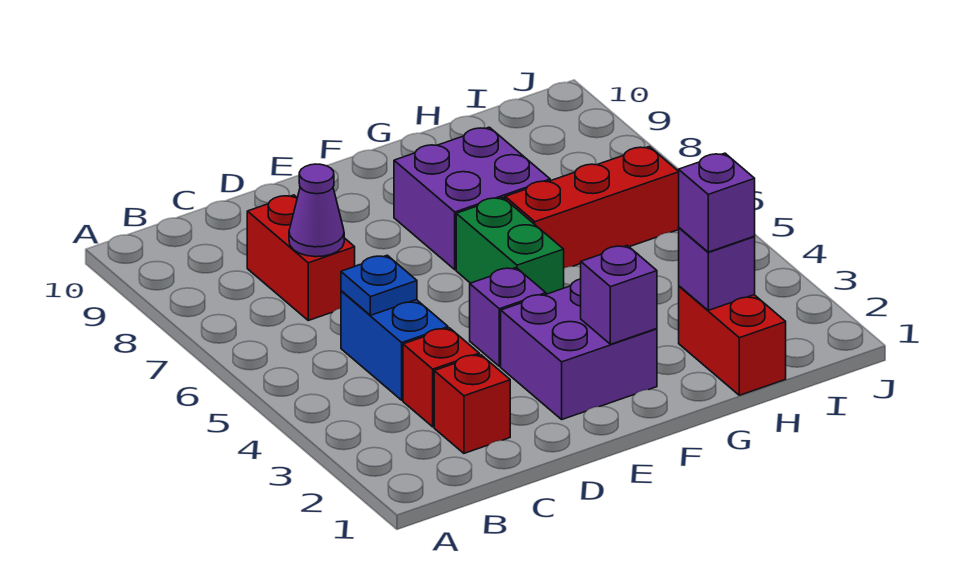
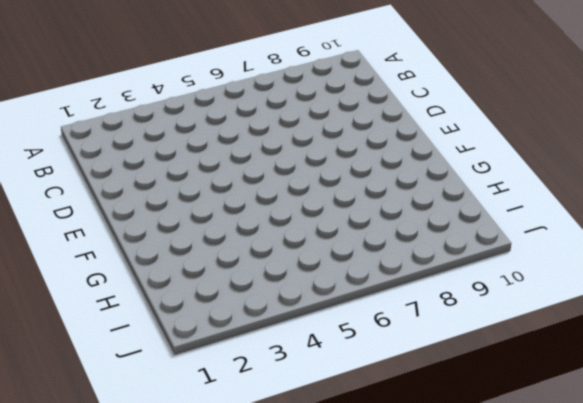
none -> red 1x1 brick [434,355,510,453]
none -> red 1x1 brick [403,328,479,427]
none -> blue 1x2 brick [341,291,448,400]

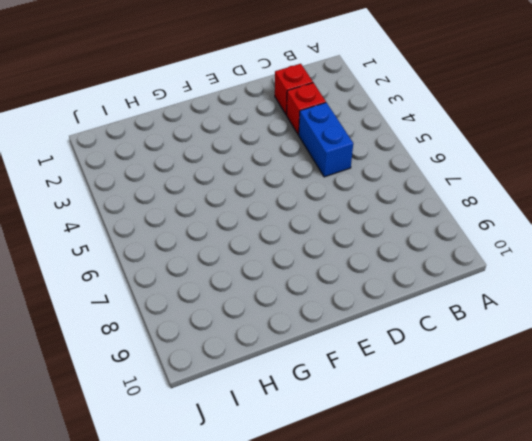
none -> red 1x2 brick [247,195,355,320]
none -> purple 2x2 brick [501,279,657,419]
none -> purple 1x1 brick [470,268,546,366]

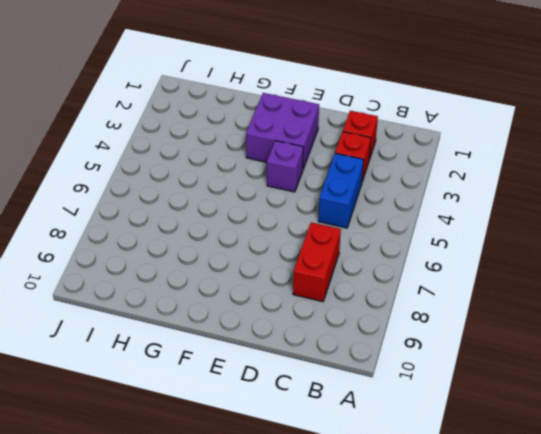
none -> green 1x2 brick [456,197,564,294]
none -> purple 2x2 brick [394,127,550,270]
none -> red 1x3 brick [505,147,679,268]

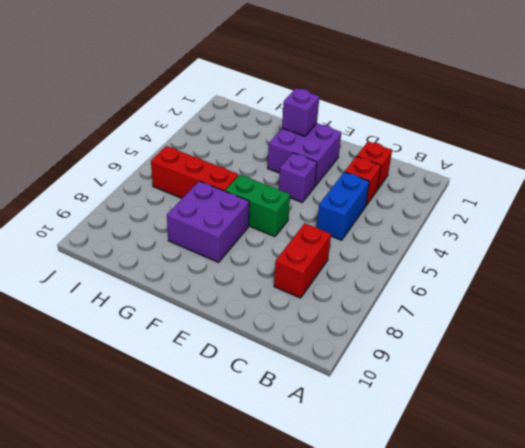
green 1x2 brick [225,175,290,237] -> green 1x2 brick turned to [456,197,564,294]
none -> red 1x2 brick [679,286,786,395]
none -> blue 1x1 plate [341,255,417,315]
none -> purple 1x1 cone [289,164,344,257]

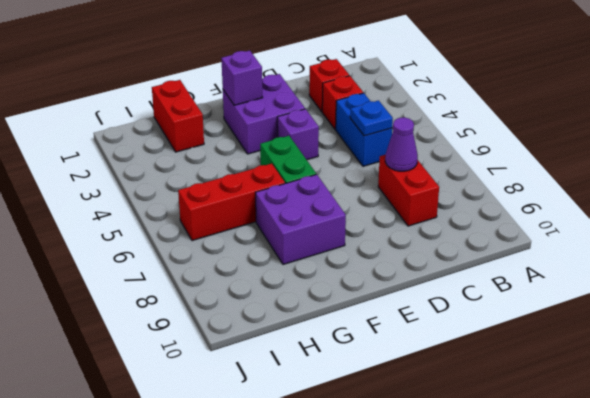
none -> purple 1x1 brick [679,228,755,310]
none -> purple 1x1 brick [679,153,755,252]

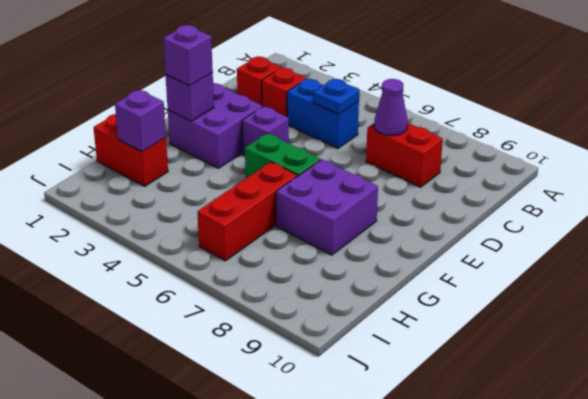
purple 1x1 brick [163,25,213,85] -> purple 1x1 brick moved to [679,153,755,252]

